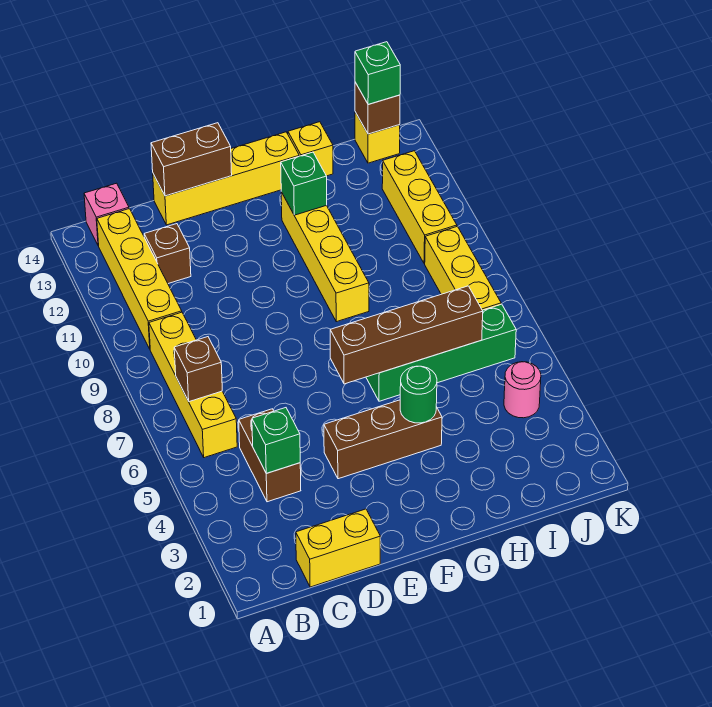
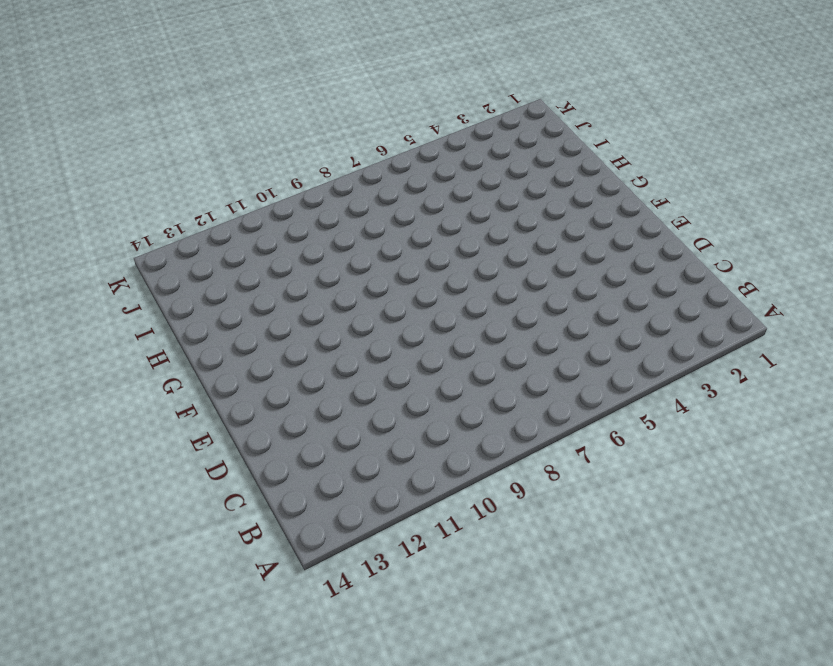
none -> yellow 1x4 brick [149,312,237,458]
none -> yellow 1x4 brick [97,209,182,349]
none -> pink 1x1 brick [84,183,129,246]

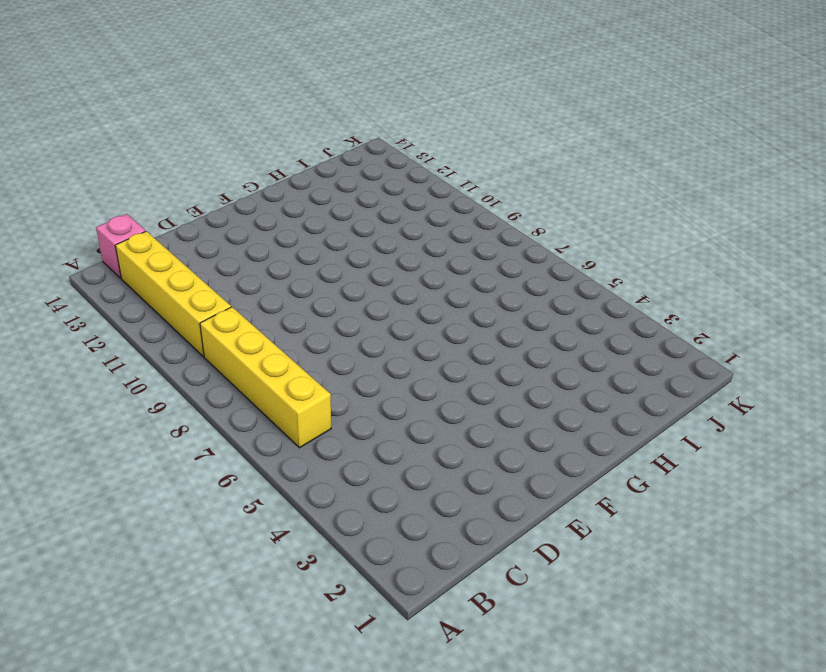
none -> yellow 1x2 brick [296,509,380,587]
none -> brown 1x2 brick [239,409,301,502]
none -> brown 1x1 brick [144,224,191,284]

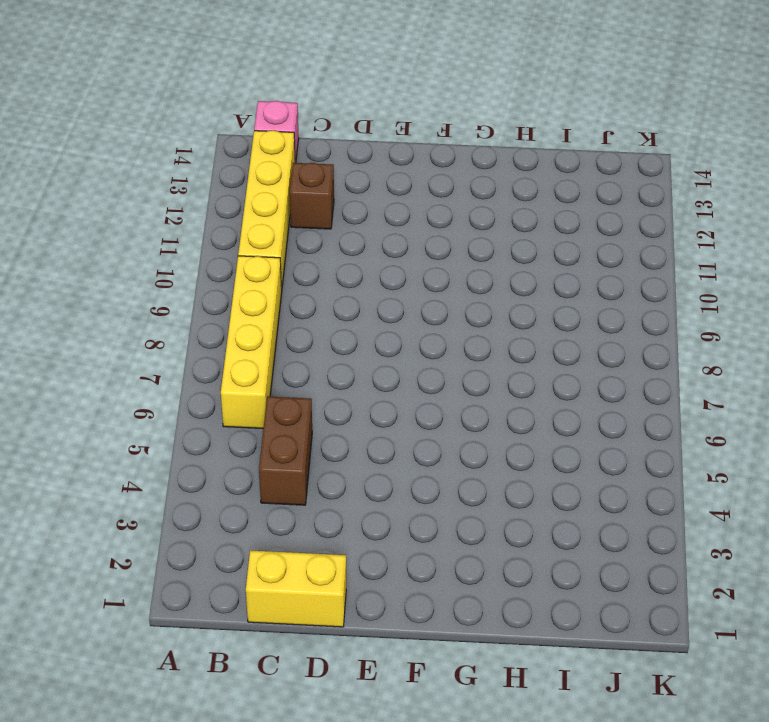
none -> yellow 1x4 brick [153,132,299,225]
none -> brown 1x3 brick [324,400,442,479]
none -> green 1x4 brick [366,304,516,401]

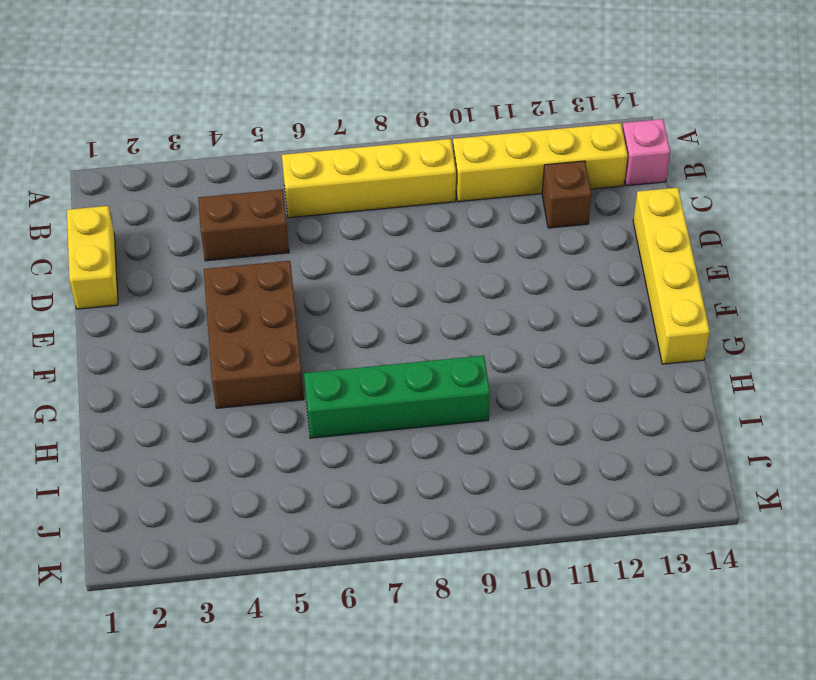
brown 2x3 brick [204,261,304,408] -> brown 1x3 brick [324,400,442,479]
green 1x4 brick [304,356,490,438] -> green 1x4 brick turned to [366,304,516,401]
none -> yellow 1x4 brick [281,192,369,322]
none -> yellow 1x1 brick [288,122,333,176]
none -> pink 1x1 round brick [504,362,541,418]

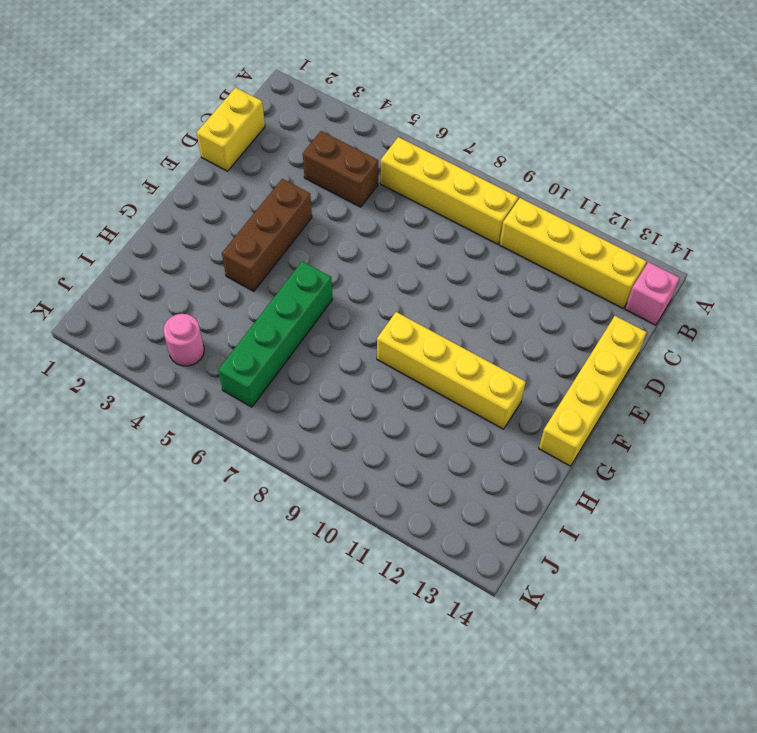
none -> brown 1x1 brick [144,224,191,284]
none -> yellow 1x1 brick [288,122,333,176]
none -> yellow 1x3 brick [425,226,501,310]

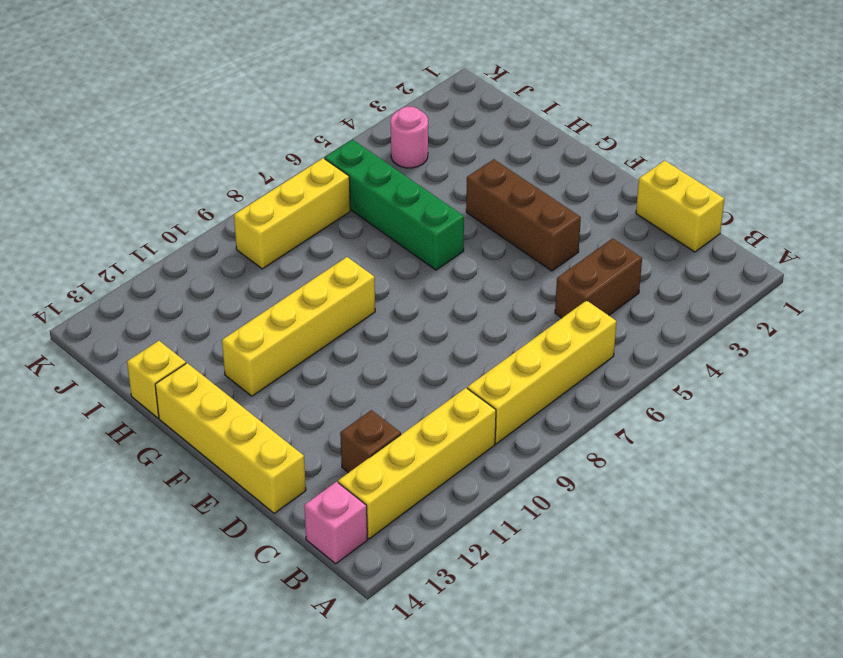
none -> yellow 1x3 brick [382,151,457,264]
none -> yellow 1x1 brick [355,112,400,163]
none -> brown 1x1 brick [174,337,222,402]

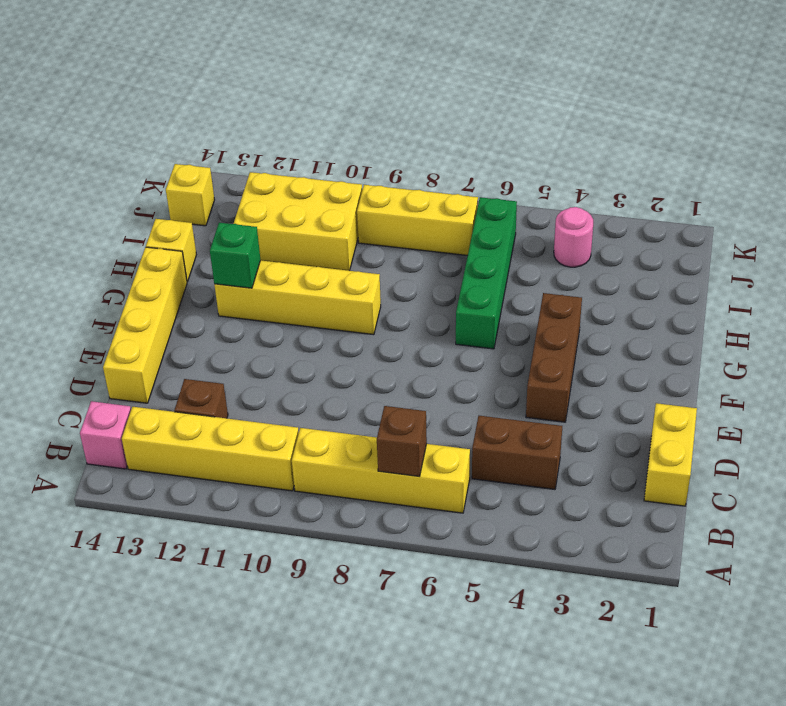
yellow 2x3 brick [234,172,362,271] -> yellow 1x3 brick [382,151,457,264]
none -> green 1x1 brick [252,408,300,473]
none -> brown 1x2 brick [151,123,232,196]
none -> brown 1x4 brick [330,286,483,384]

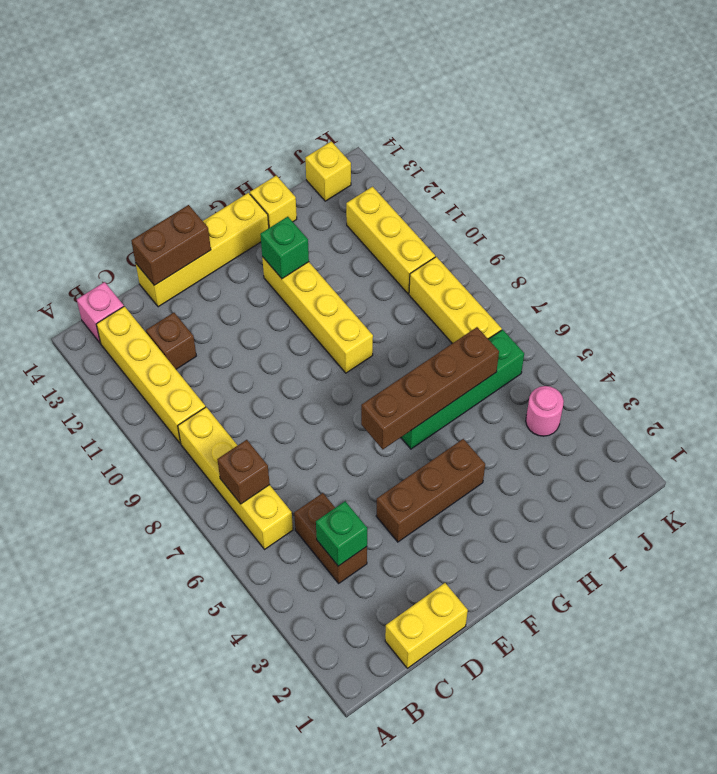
none -> green 1x1 round brick [400,366,437,423]
none -> brown 1x1 brick [355,82,400,134]
none -> green 1x1 brick [355,42,400,105]

